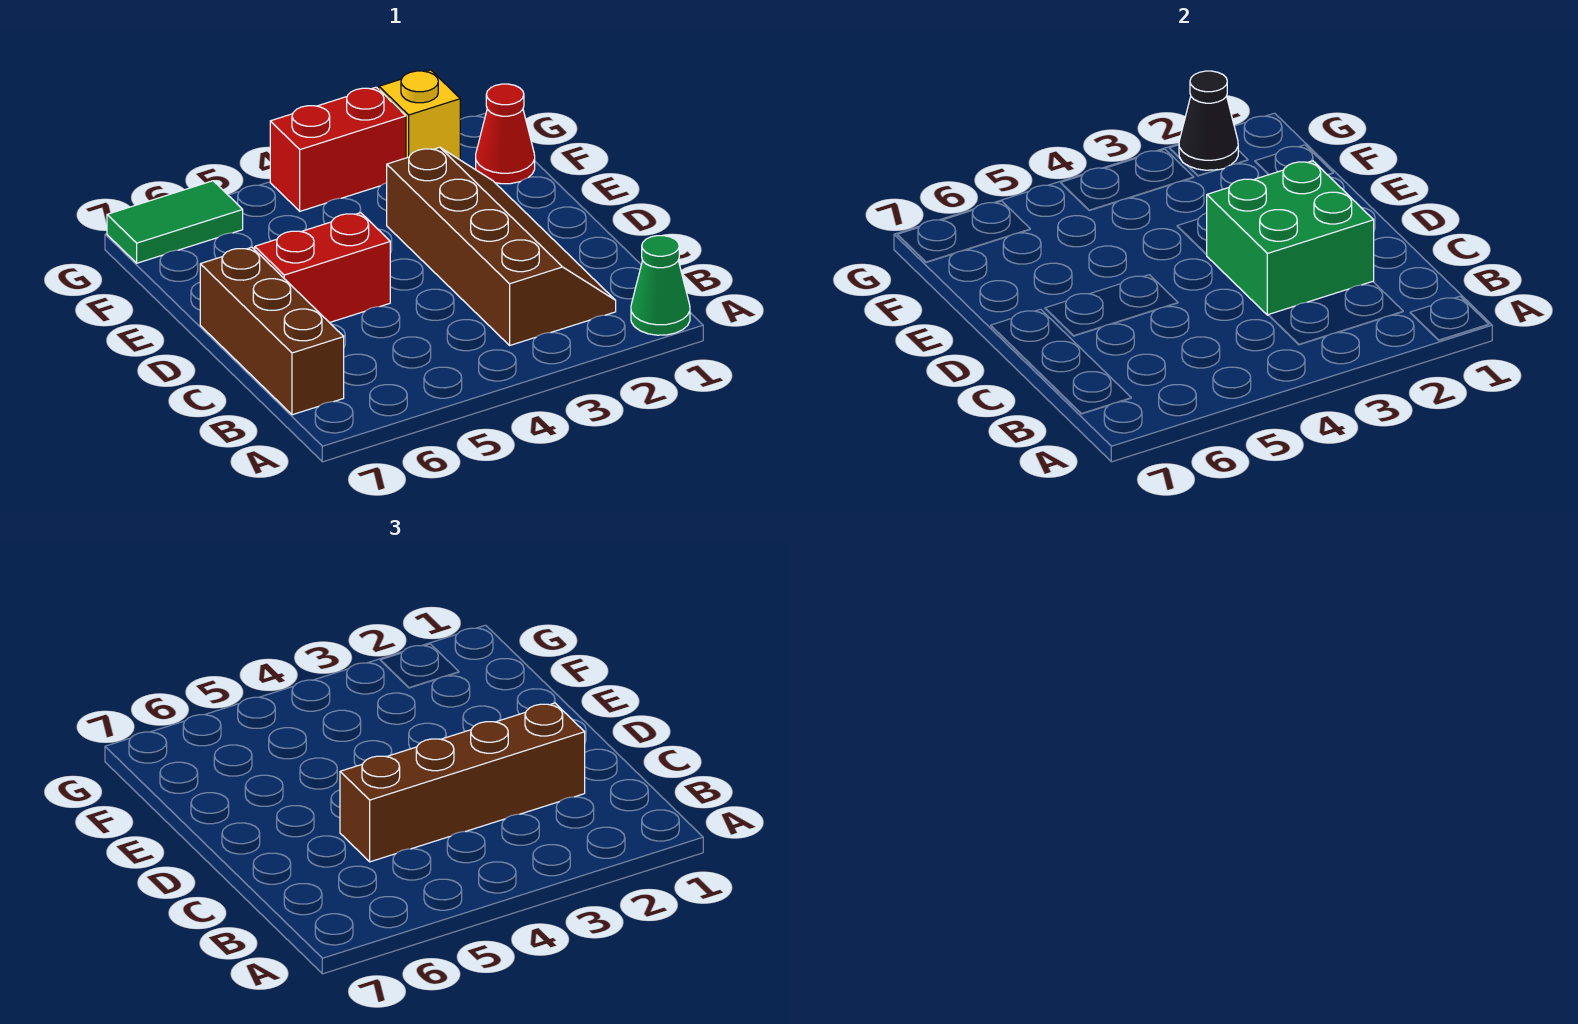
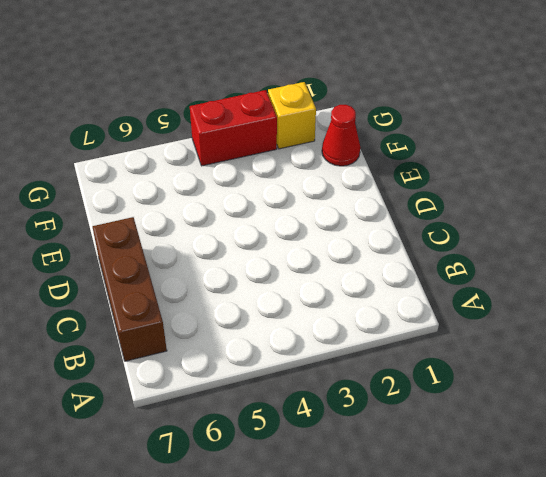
none -> green 1x1 cone [631,236,690,335]
none -> brown 2x4 slope [387,147,616,345]

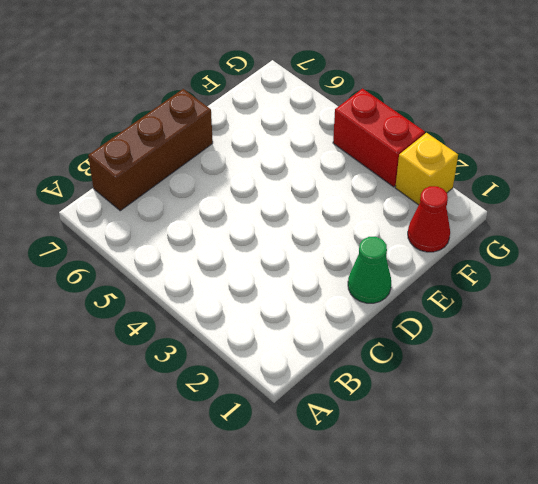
green 1x1 cone [348,237,391,303] -> green 1x1 cone moved to [631,236,690,335]
none -> brown 2x4 slope [387,147,616,345]
none -> red 1x2 brick [255,213,390,323]

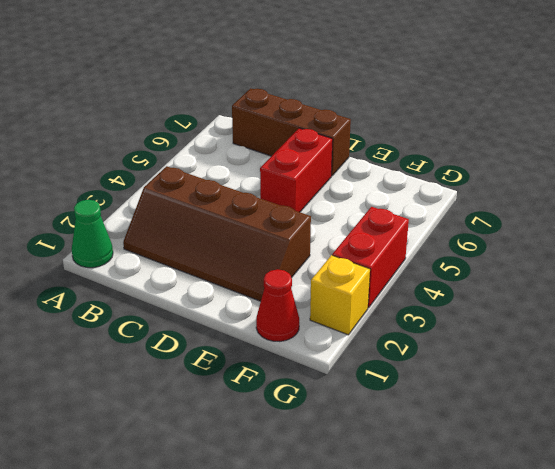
none -> green 1x2 tile [107,181,243,263]
none -> green 2x2 brick [1207,161,1374,315]

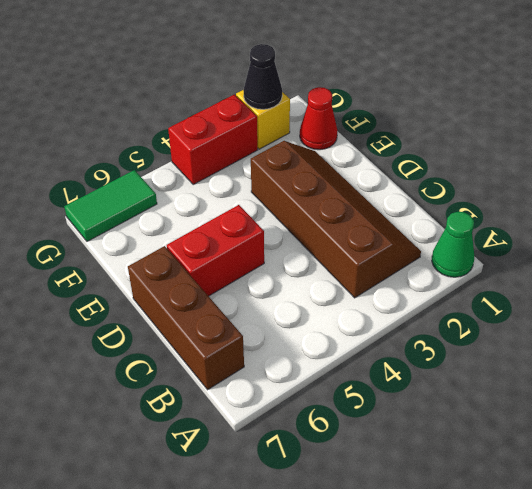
none -> green 2x2 brick [1207,161,1374,315]
none -> brown 1x4 brick [340,703,585,862]

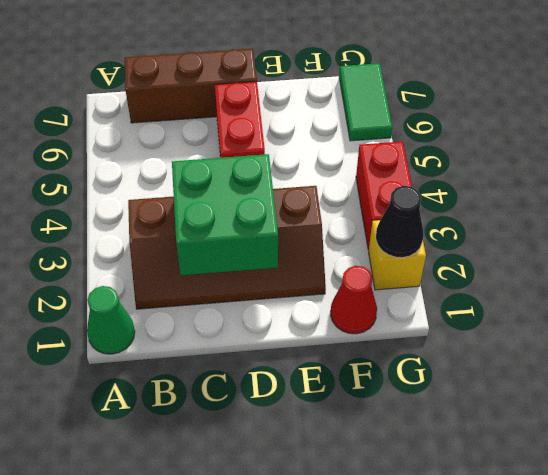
none -> brown 1x4 brick [340,703,585,862]

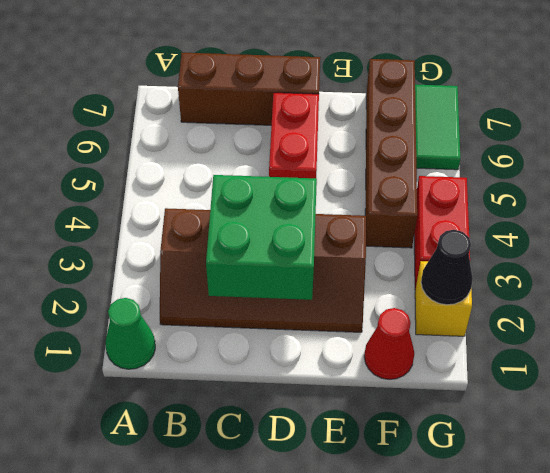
brown 1x4 brick [365,59,417,248] -> brown 1x4 brick moved to [340,703,585,862]

